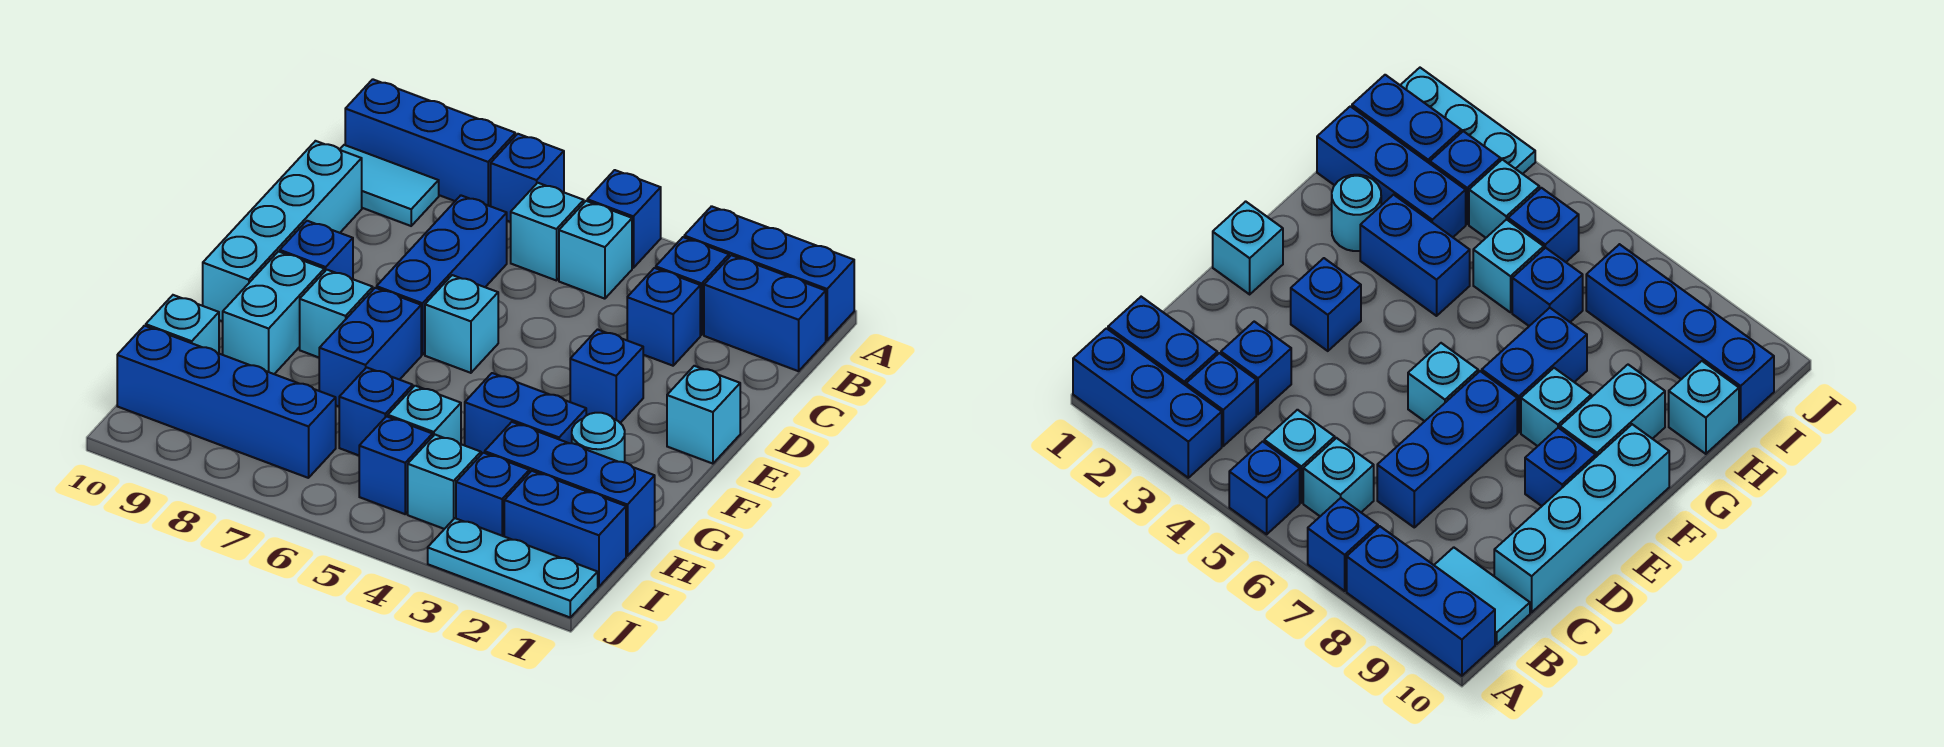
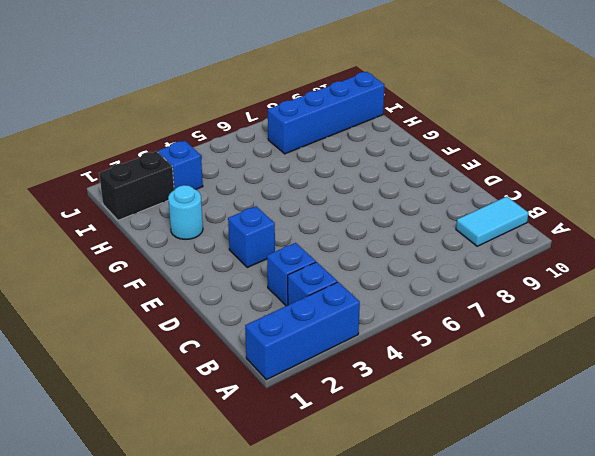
black 1x2 brick [99,151,174,220] -> blue 1x2 brick [504,471,626,587]
none -> blue 1x1 brick [587,170,661,268]
none -> blue 1x1 brick [491,134,564,222]
none -> blue 1x3 brick [345,79,515,206]
none -> blue 1x2 brick [704,255,826,371]

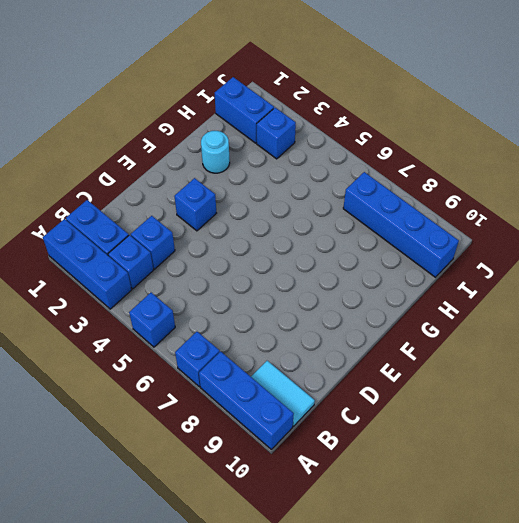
none -> cyan 1x1 brick [559,201,632,299]
none -> cyan 1x1 brick [511,183,584,281]
none -> blue 1x3 brick [377,195,507,355]
none -> cyan 1x4 brick [203,141,362,321]

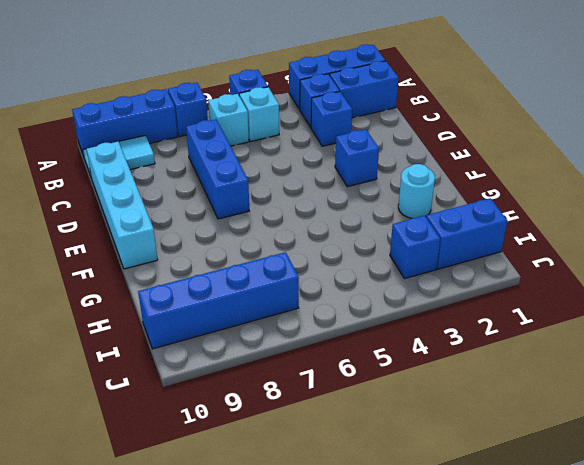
none -> cyan 1x1 brick [667,366,740,464]
none -> cyan 1x1 brick [425,275,498,373]
none -> blue 1x1 brick [280,221,353,279]
none -> blue 1x2 brick [319,288,421,406]

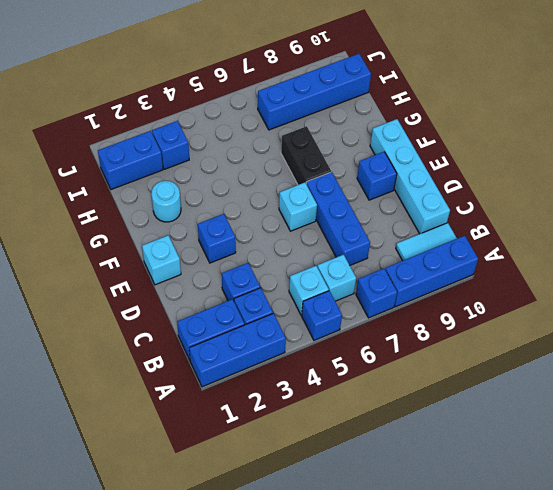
black 1x2 brick [281,126,331,185] -> blue 1x2 brick [319,288,421,406]
none -> cyan 1x1 brick [300,270,373,357]
none -> cyan 1x2 brick [223,251,324,374]
none -> blue 1x2 brick [465,373,586,454]
none -> blue 1x3 brick [485,422,655,556]

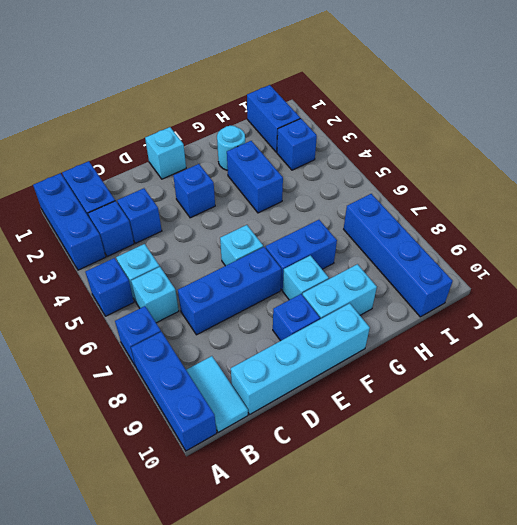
none -> blue 1x3 brick [485,422,655,556]
none -> cyan 1x1 brick [388,386,461,444]
none -> blue 1x1 brick [339,367,413,455]
none -> cyan 1x1 brick [146,295,219,353]

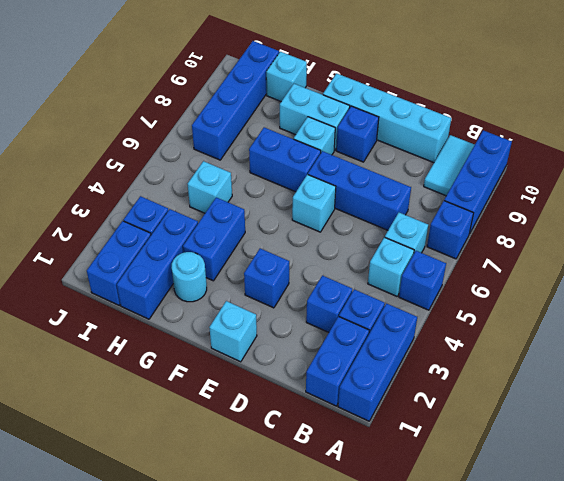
none -> blue 1x1 brick [339,367,413,455]
none -> cyan 1x1 brick [408,435,481,529]
none -> blue 1x1 brick [359,416,433,514]
none -> cyan 1x3 plate [428,518,598,617]

